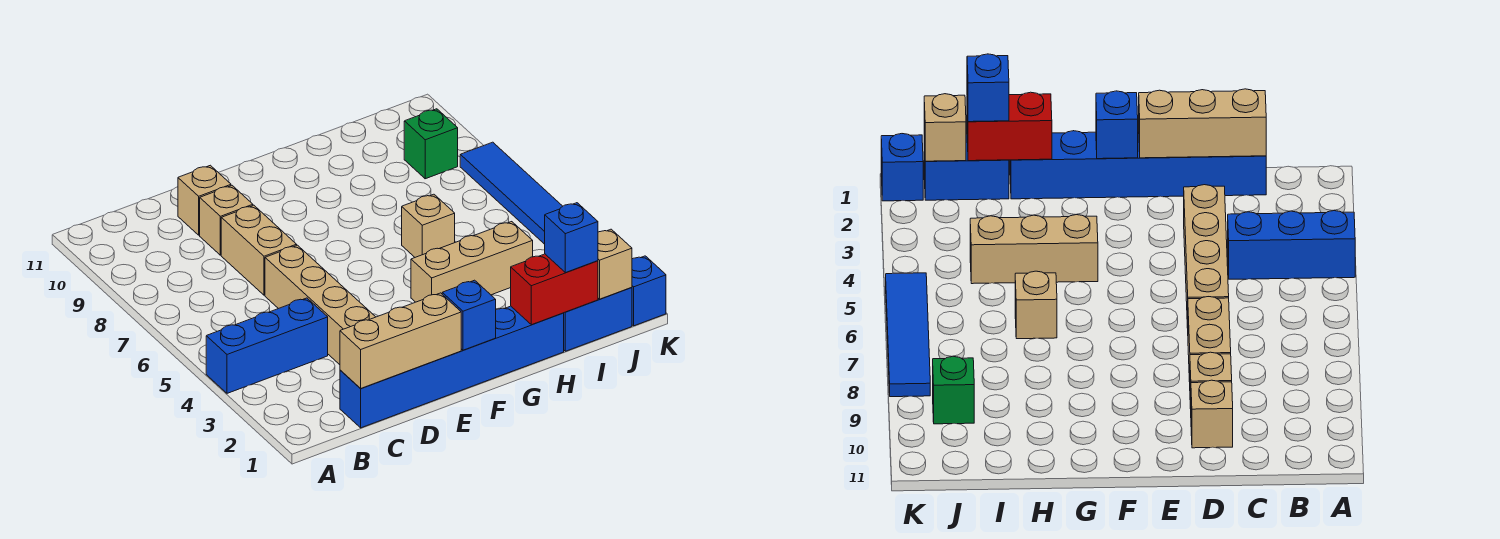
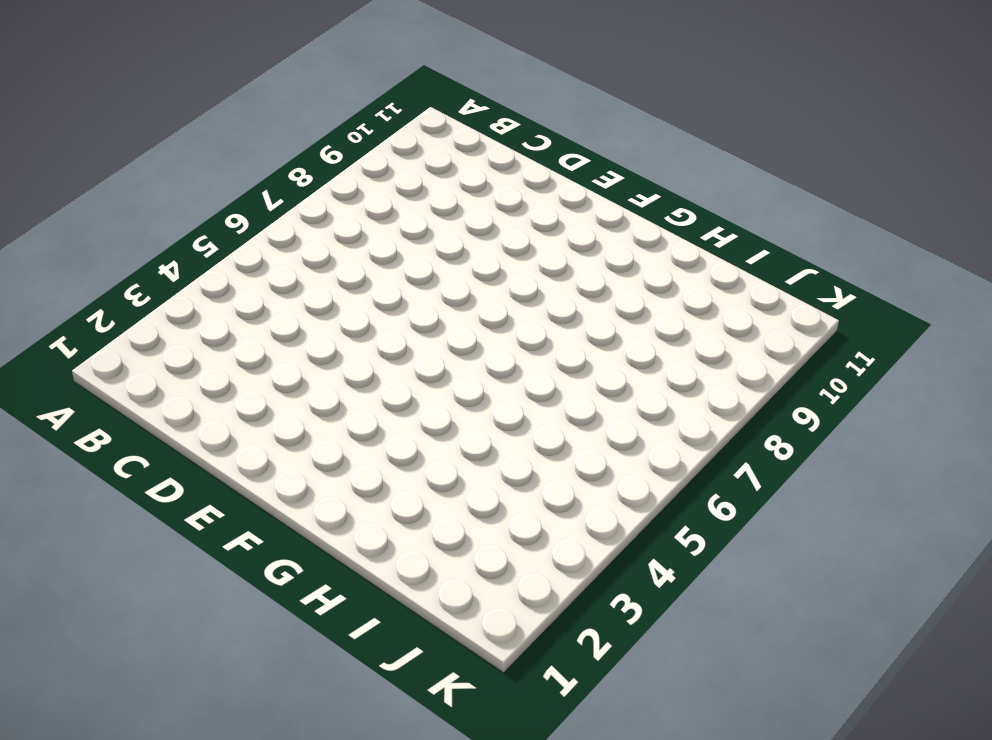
none -> blue 1x3 brick [206,298,328,393]
none -> blue 1x6 brick [340,306,564,428]
none -> tan 1x4 brick [265,245,375,365]

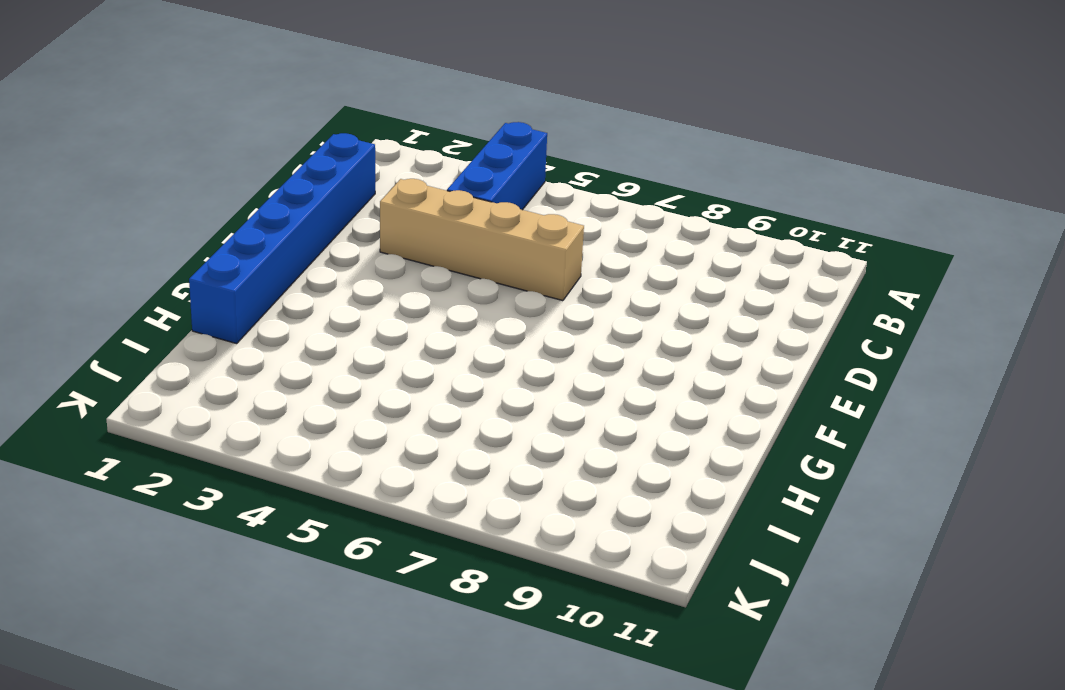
none -> tan 1x2 brick [221,205,297,295]
none -> tan 1x1 brick [200,186,253,255]
none -> tan 1x1 brick [178,165,231,235]

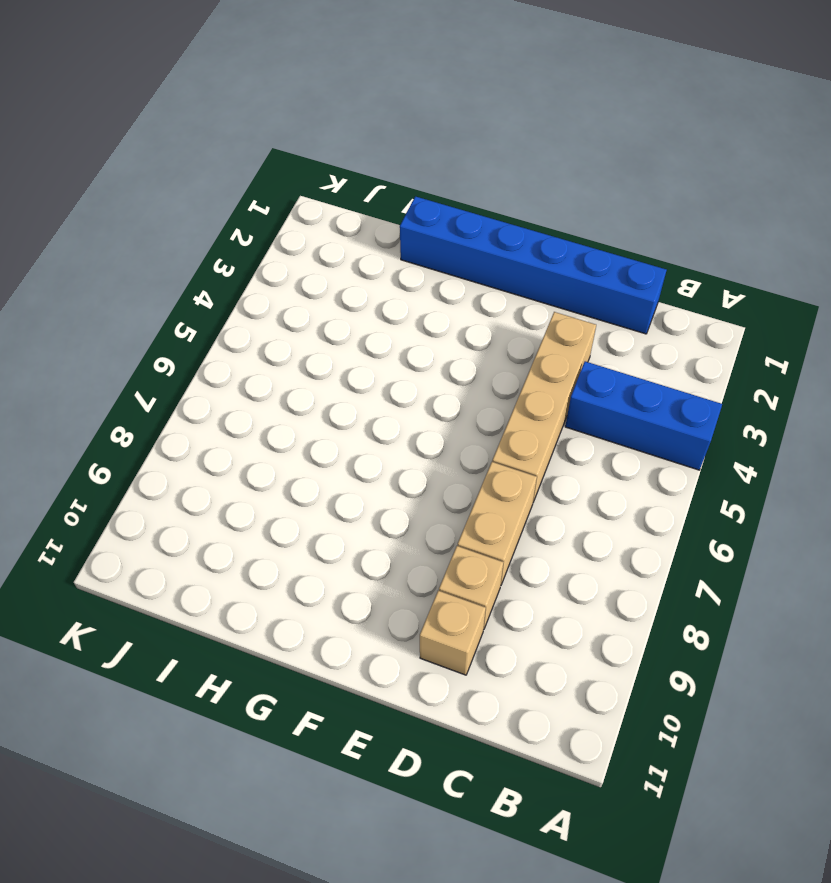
none -> tan 1x3 brick [411,222,533,302]
none -> tan 1x1 brick [402,194,455,257]
none -> blue 1x2 brick [564,288,632,351]

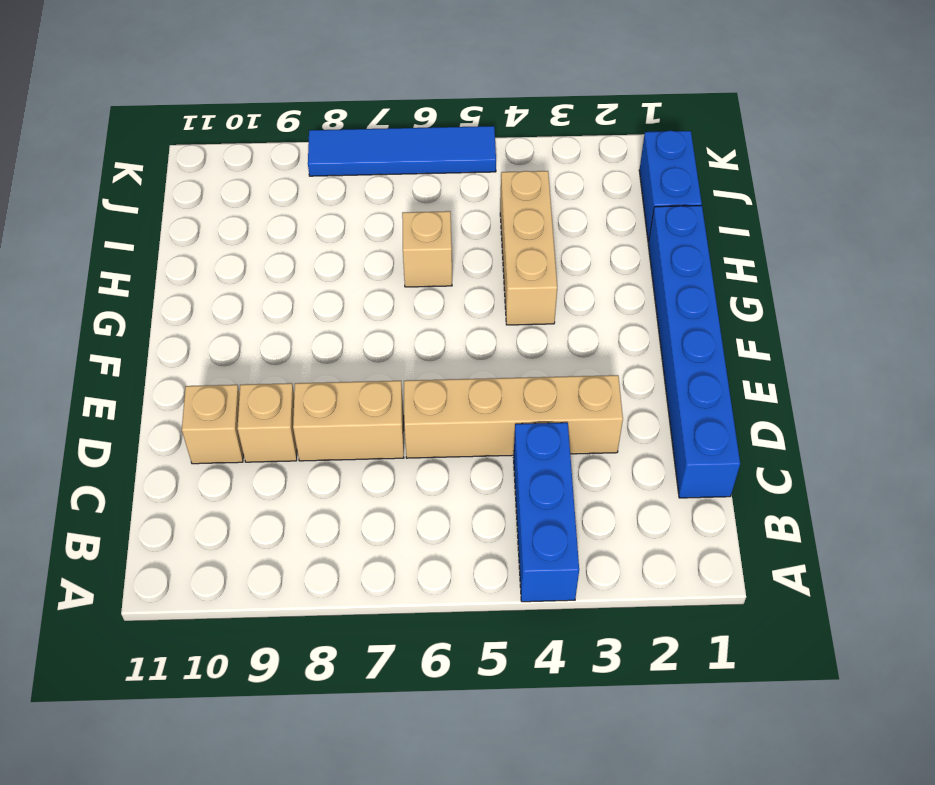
none -> green 1x1 brick [404,109,458,179]
none -> blue 1x1 brick [632,256,666,326]
none -> tan 1x3 brick [340,293,461,389]

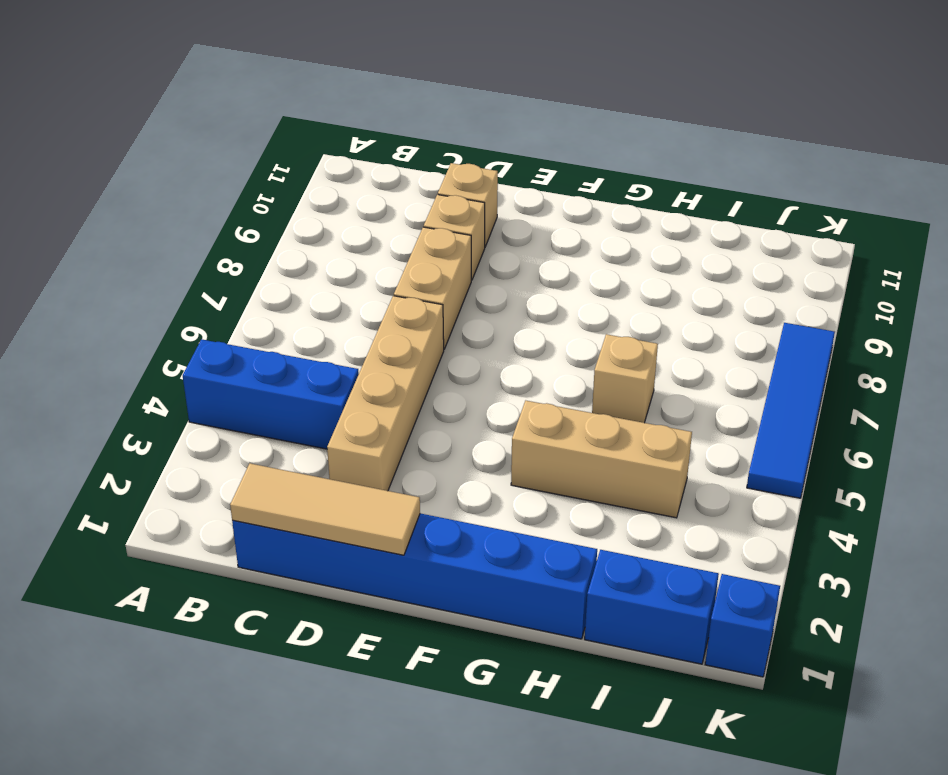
tan 1x3 tile [230,463,420,555] -> tan 1x3 brick [340,293,461,389]
none -> green 1x1 brick [404,109,458,179]
none -> blue 1x1 brick [442,280,496,350]
none -> red 1x2 brick [511,254,598,325]

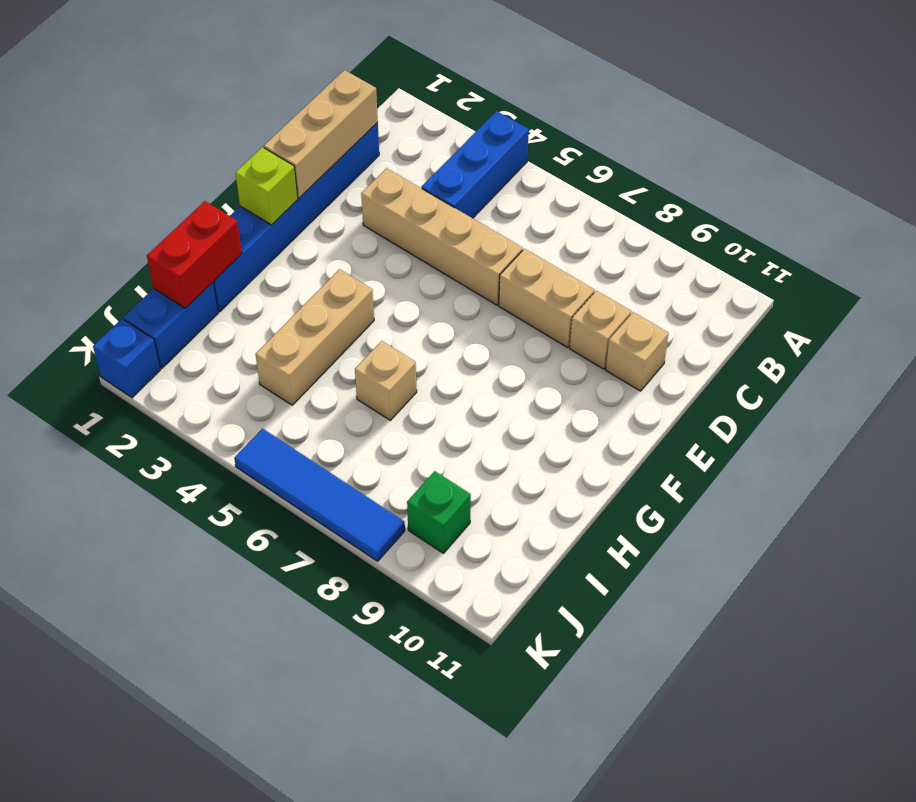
lime 1x1 brick [235,147,298,225] -> blue 1x1 brick [442,280,496,350]
none -> tan 1x1 brick [598,229,632,299]
none -> blue 1x1 brick [545,203,598,273]

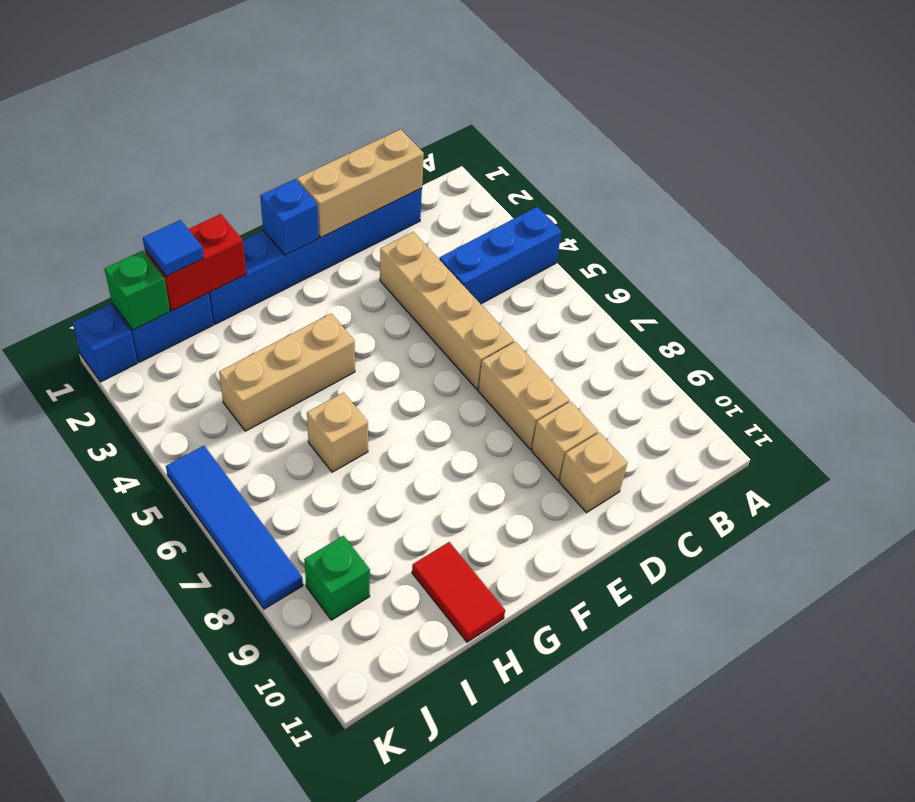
red 1x2 tile [412,542,505,642] -> none
blue 1x1 tile [143,220,204,276] -> blue 1x1 brick [545,203,598,273]
green 1x1 brick [105,251,170,330] -> tan 1x1 brick [598,229,632,299]

